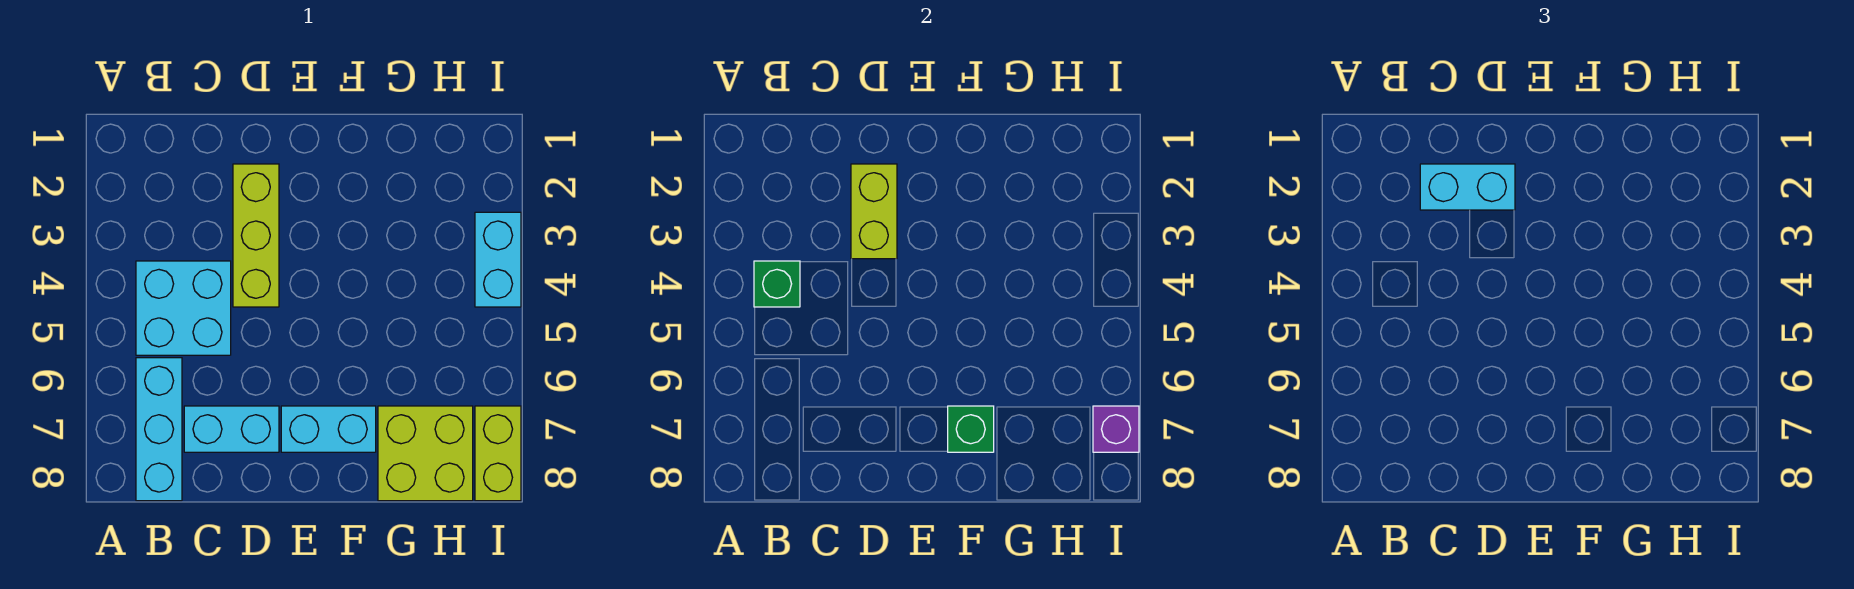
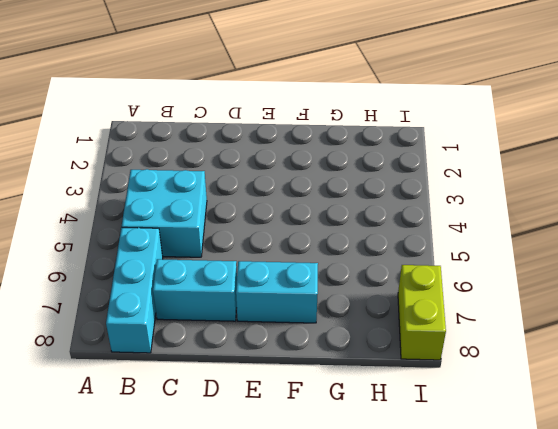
none -> lime 1x3 brick [233,164,279,307]
none -> lime 2x2 brick [378,406,473,501]
none -> cyan 1x2 brick [475,212,521,307]

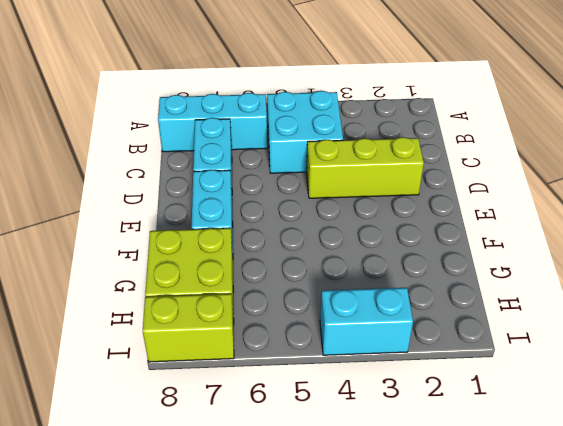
none -> green 1x1 brick [754,261,800,307]
none -> lime 1x2 brick [851,164,897,259]
none -> green 1x1 brick [948,406,994,452]

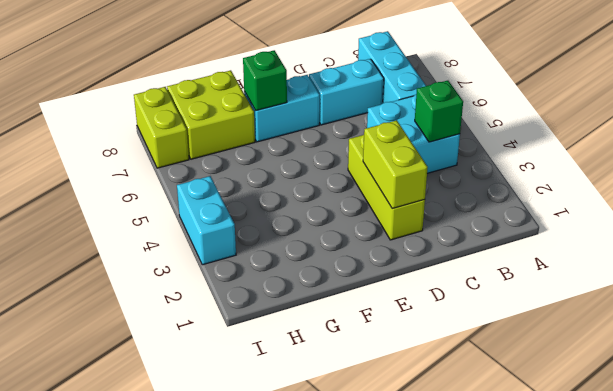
none -> purple 1x1 brick [1093,406,1139,452]
none -> cyan 1x2 brick [1420,164,1515,210]

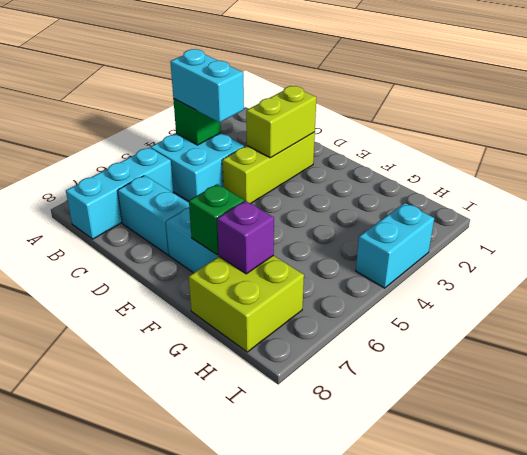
cyan 1x2 brick [170,49,244,122] -> cyan 1x2 brick moved to [1420,164,1515,210]
purple 1x1 brick [217,201,274,274] -> purple 1x1 brick moved to [1093,406,1139,452]
none -> lime 1x2 brick [475,406,521,501]

